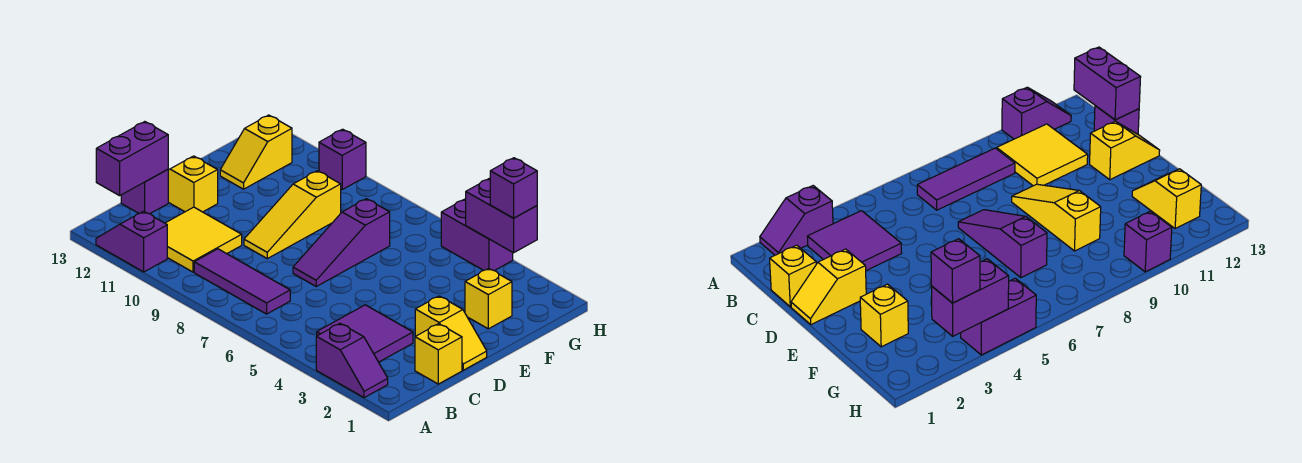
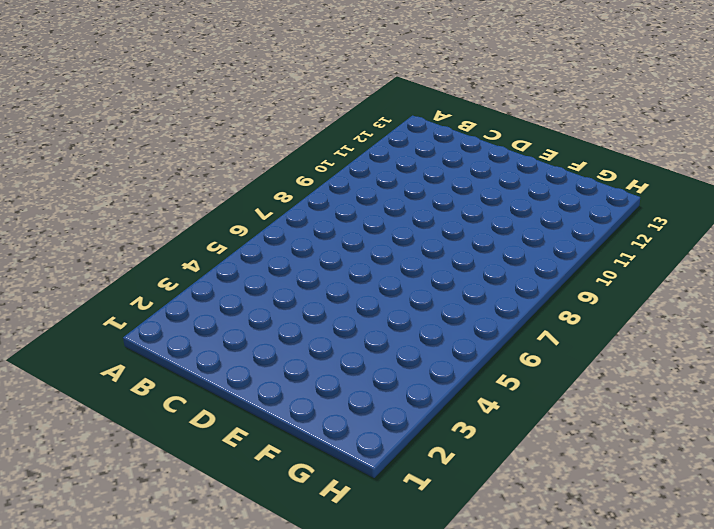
none -> purple 1x2 slope [316,323,388,398]
none -> purple 1x2 slope [96,211,167,272]
none -> purple 2x2 tile [317,305,413,362]

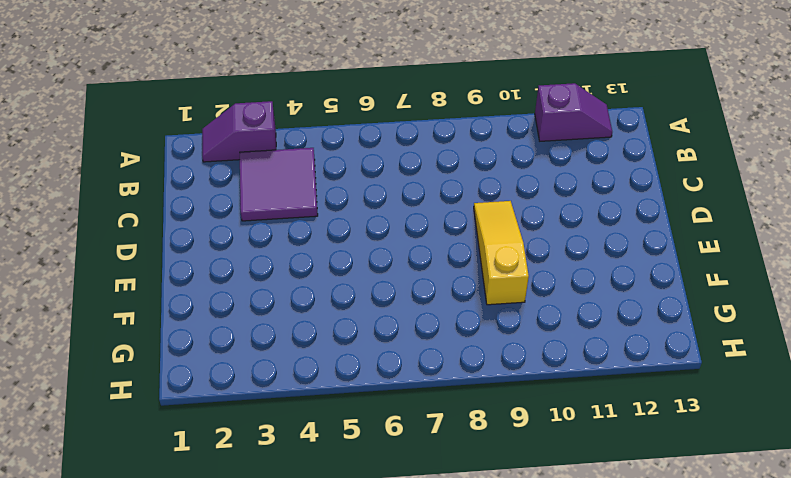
none -> purple 1x3 tile [194,249,290,314]
none -> yellow 2x2 tile [165,207,242,272]
none -> yellow 1x1 brick [415,324,462,384]

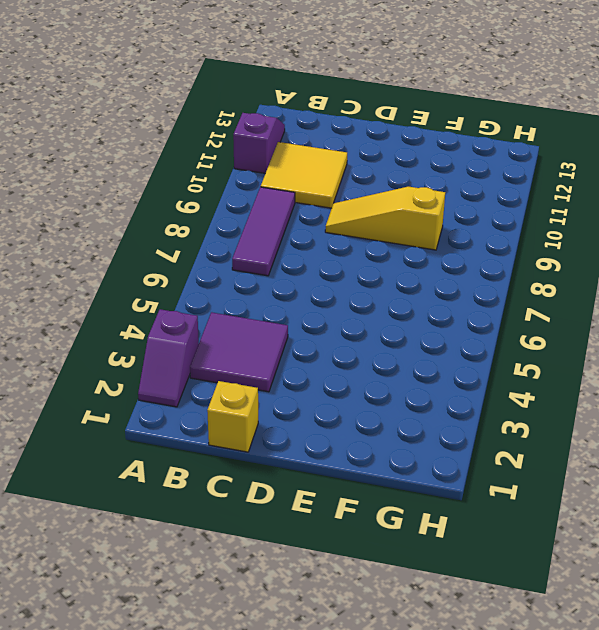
none -> purple 1x1 brick [121,170,168,214]
none -> yellow 1x2 slope [415,296,487,370]
none -> purple 1x3 slope [293,199,390,286]

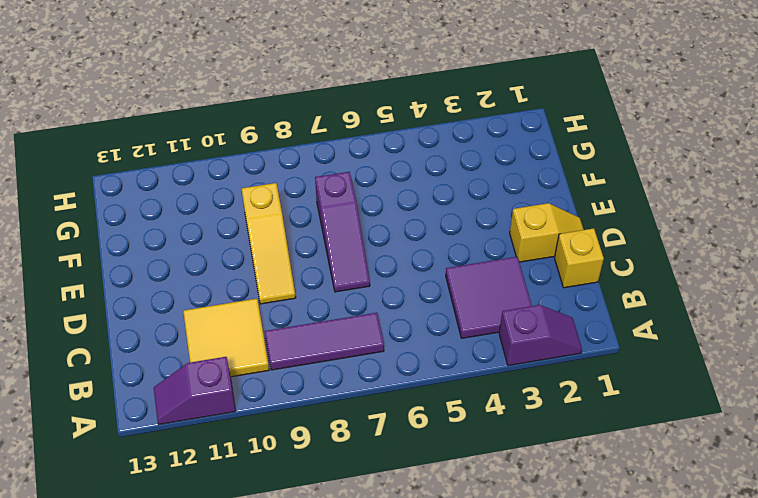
none -> purple 1x1 brick [121,170,168,214]
none -> yellow 1x2 slope [168,156,218,212]
none -> yellow 1x1 brick [465,268,512,329]

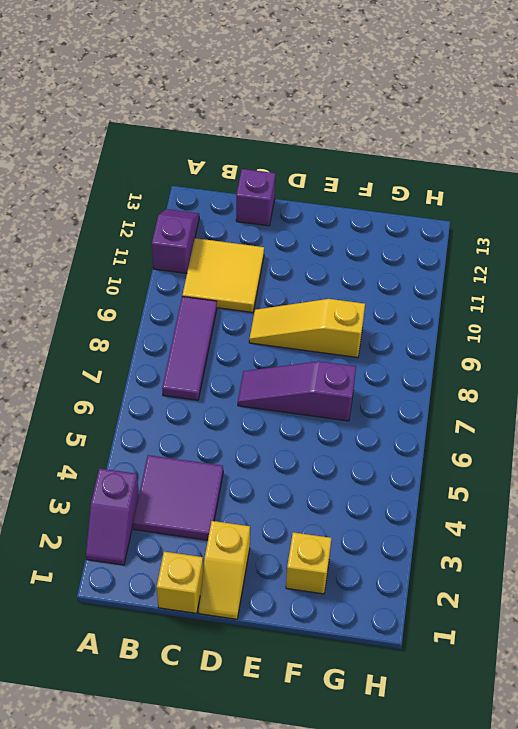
none -> yellow 1x2 slope [168,156,218,212]
none -> yellow 1x2 slope [220,115,292,189]
none -> purple 1x2 brick [441,199,513,271]

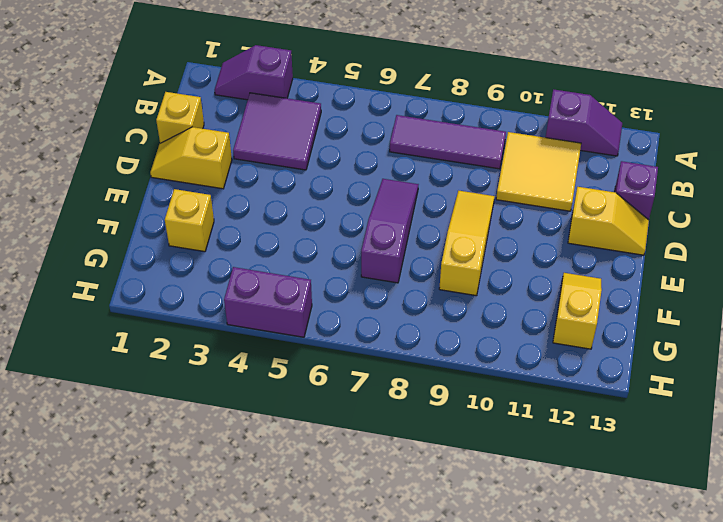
none -> purple 1x1 brick [319,129,366,189]
none -> purple 1x2 brick [96,122,168,196]
none -> purple 1x2 brick [466,178,537,253]

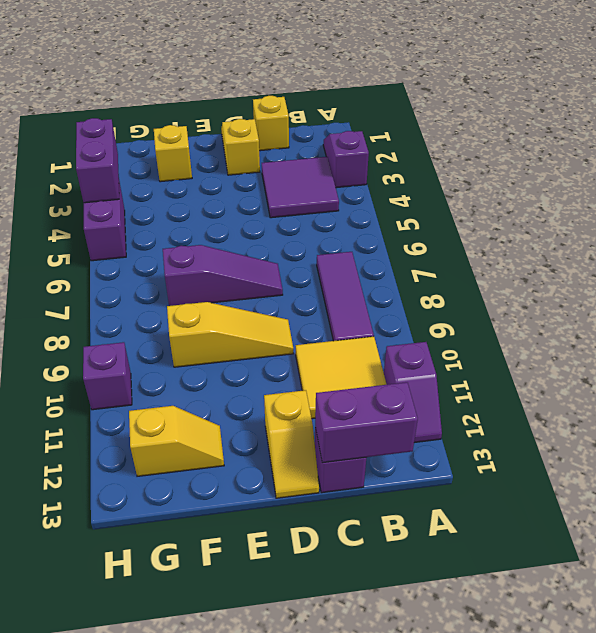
none -> purple 1x1 brick [490,158,537,218]

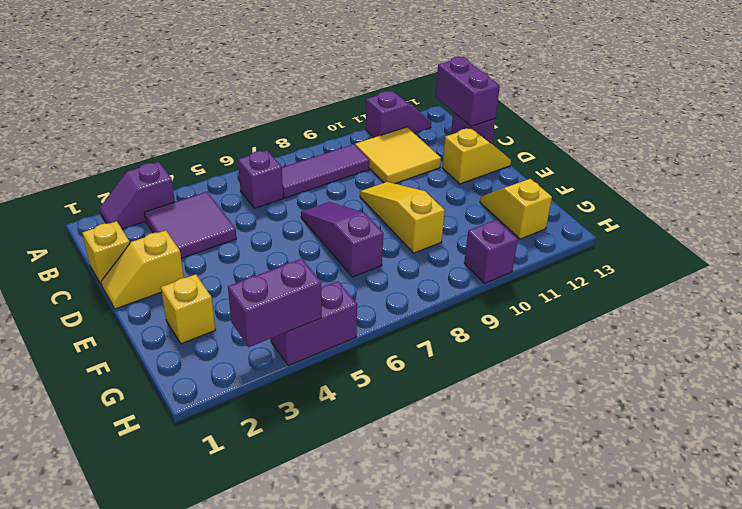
purple 1x1 brick [238,150,283,208] -> purple 1x1 brick moved to [490,158,537,218]

